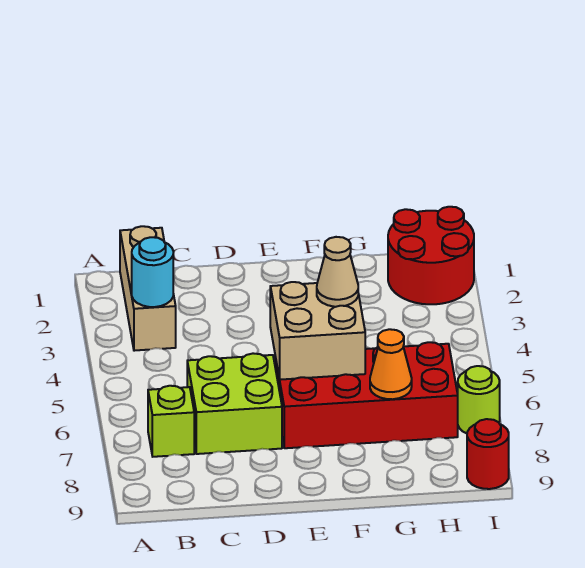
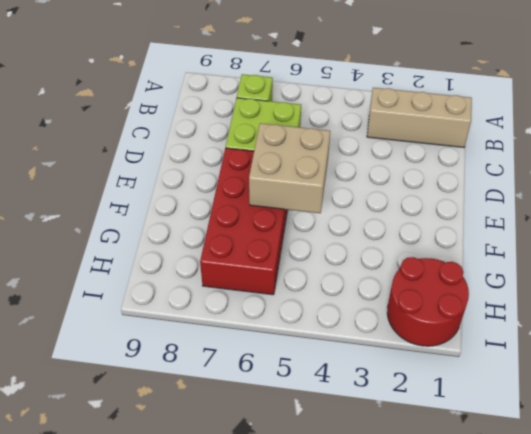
none -> lime 1x1 round brick [458,366,500,433]
none -> red 1x1 round brick [467,419,509,489]

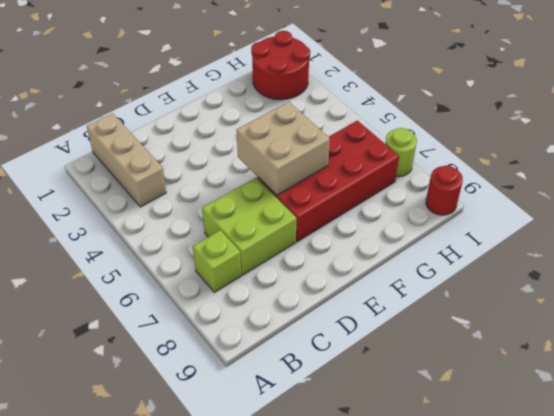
none -> cyan 1x1 round brick [132,237,173,307]
none -> orange 1x1 cone [370,329,412,399]

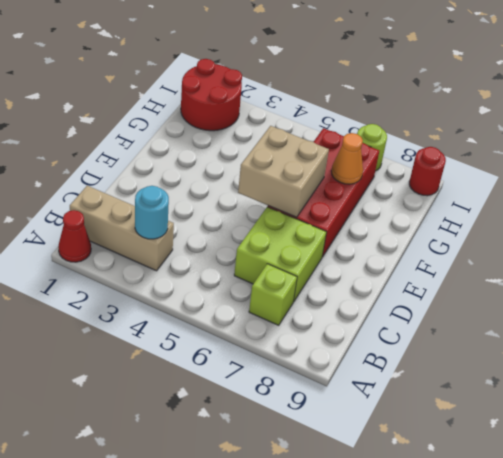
red 1x1 cone [58,210,91,262] -> none
none -> tan 1x1 cone [317,237,358,307]

